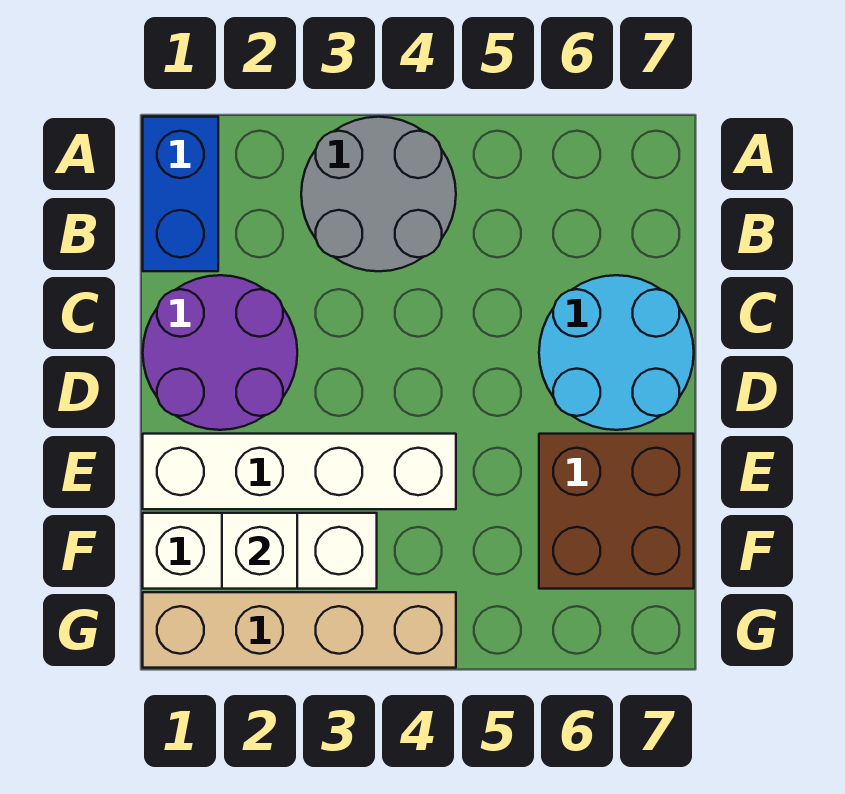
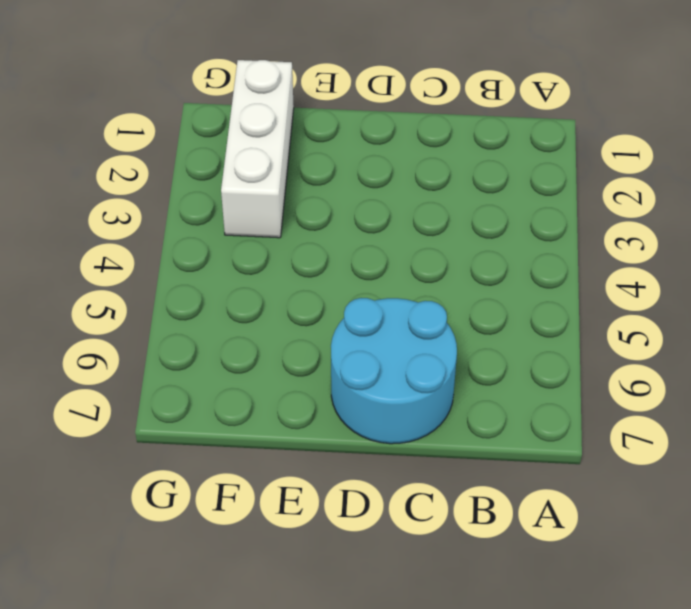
none -> blue 1x2 brick [143,117,218,271]
none -> grey 2x2 round brick [301,117,456,271]

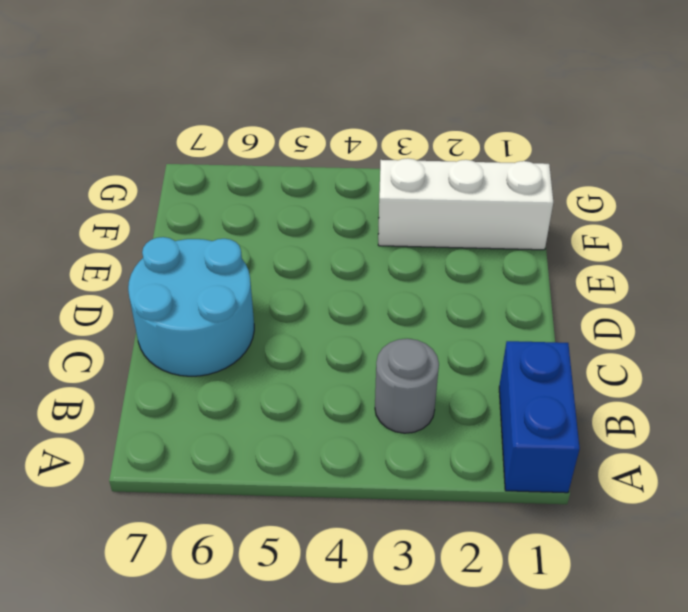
grey 1x1 round brick [375,339,439,433] -> grey 2x2 round brick [301,117,456,271]
none -> purple 2x2 round brick [143,275,297,430]
none -> white 1x4 brick [143,434,456,509]

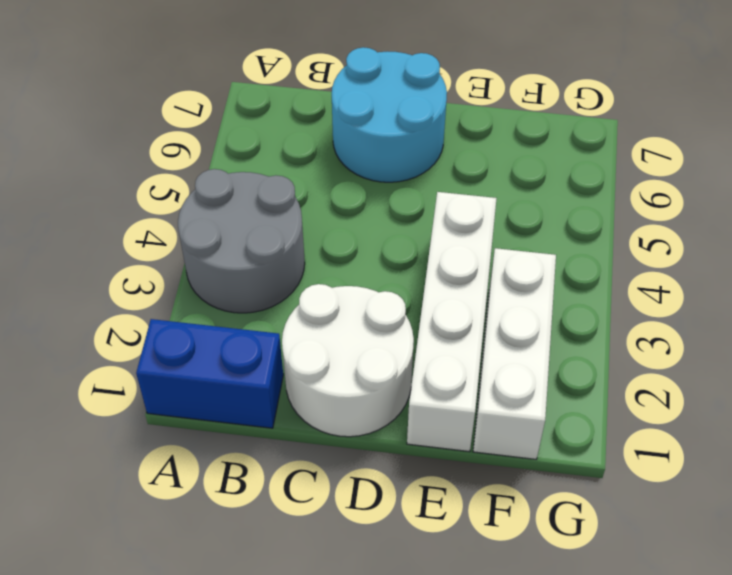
white 2x2 round brick [282,284,414,437] -> purple 2x2 round brick [143,275,297,430]
none -> brown 2x2 brick [539,434,694,589]
none -> tan 1x4 brick [143,592,456,668]

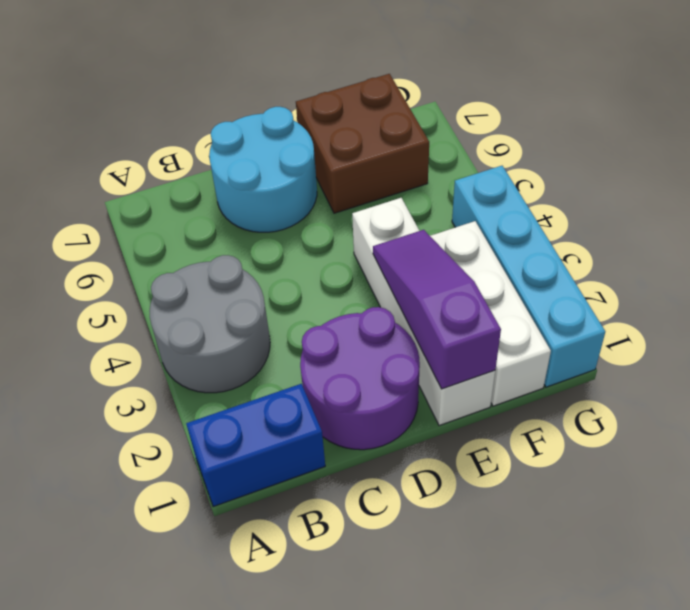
purple 1x3 slope [373,230,501,389] -> none
cyan 1x4 brick [452,166,605,387] -> tan 1x4 brick [143,592,456,668]
none -> white 1x1 brick [222,513,297,589]

